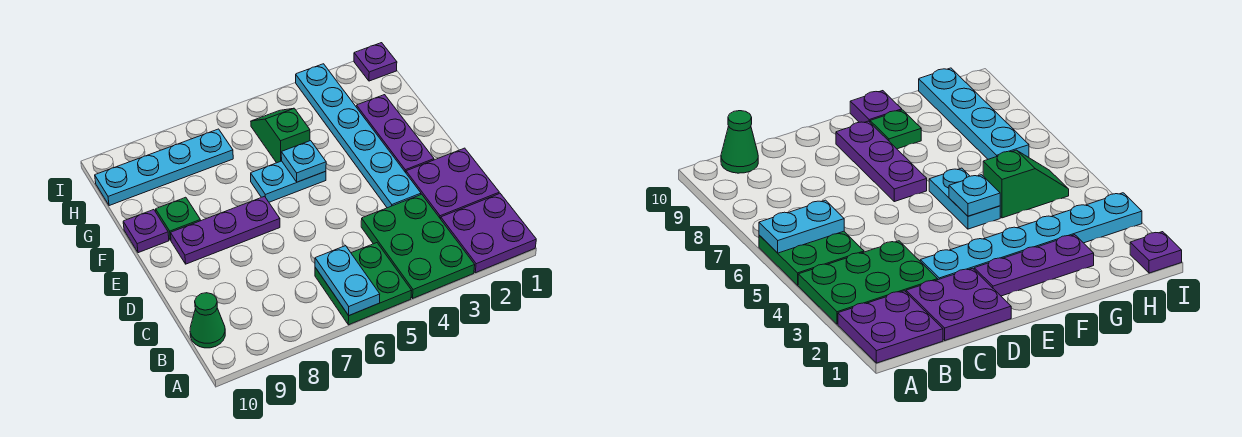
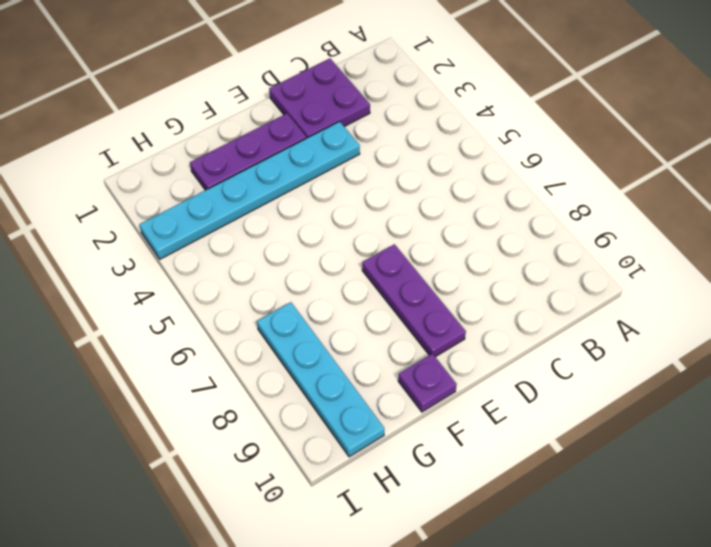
none -> purple 2x2 plate [441,193,536,273]
none -> green 2x3 plate [361,194,475,298]
none -> green 2x2 plate [315,243,412,325]

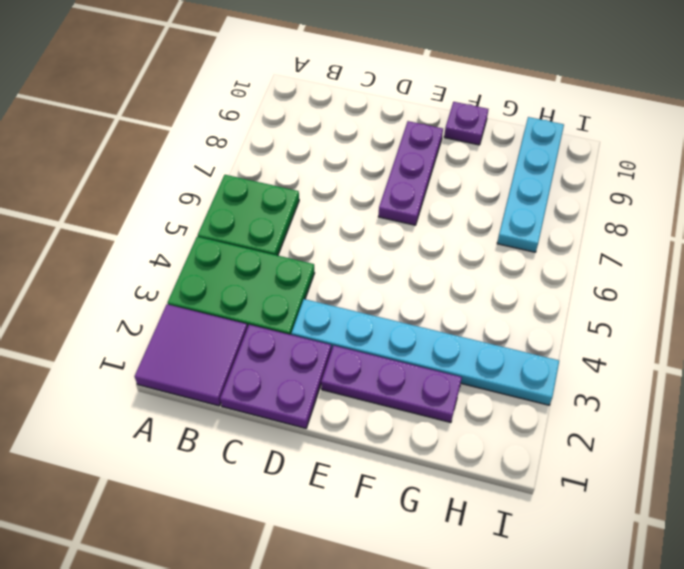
purple 2x2 tile [135,304,247,406] -> purple 2x2 plate [441,193,536,273]
none -> green 1x1 cone [190,293,225,348]
none -> cyan 1x2 plate [251,161,326,202]
none -> green 1x1 plate [156,197,201,240]

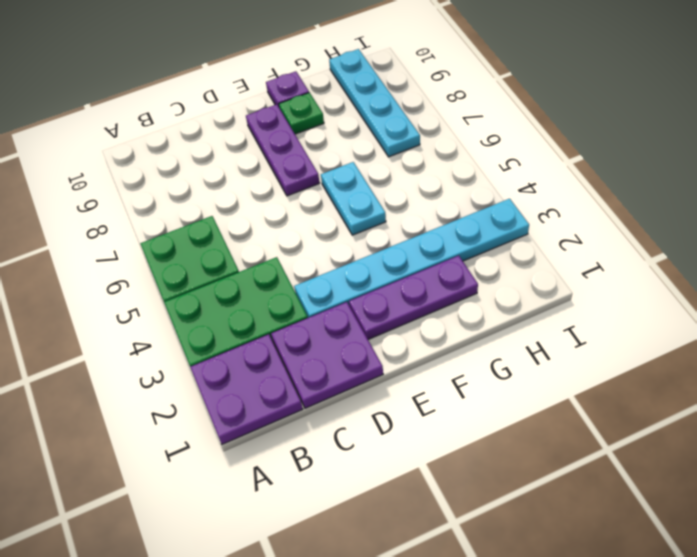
none -> green 1x1 cone [190,293,225,348]
none -> green 1x2 slope [251,108,310,163]
none -> purple 1x1 plate [354,43,397,81]

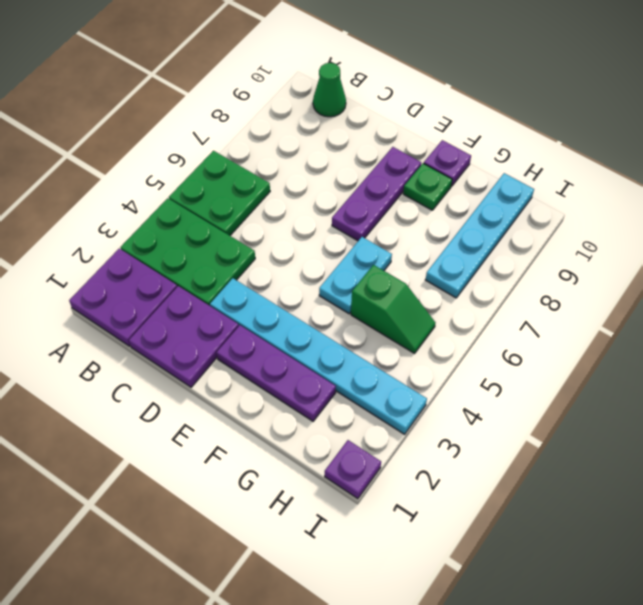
none -> cyan 1x2 plate [315,246,380,315]
none -> cyan 1x1 plate [281,141,326,182]

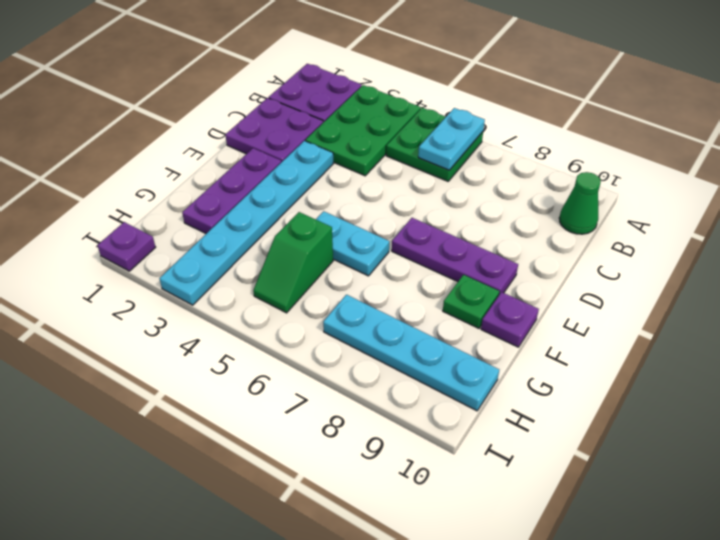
none -> cyan 1x1 plate [281,141,326,182]

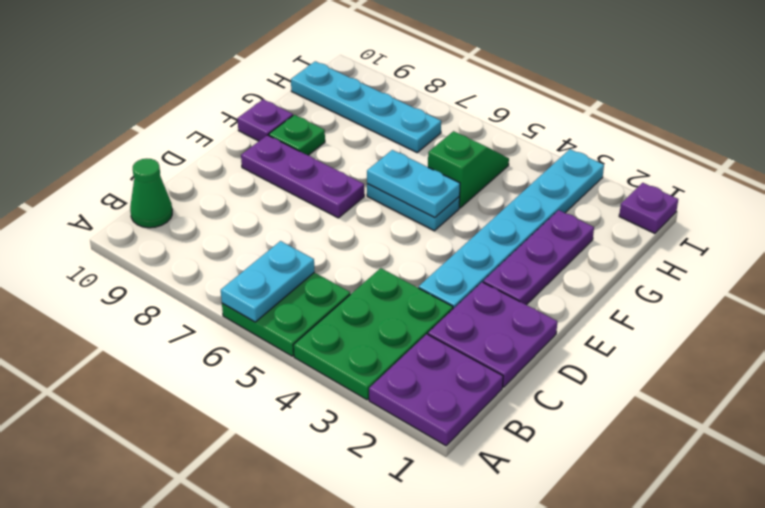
cyan 1x2 plate [367,150,460,218] -> cyan 1x1 plate [281,141,326,182]

